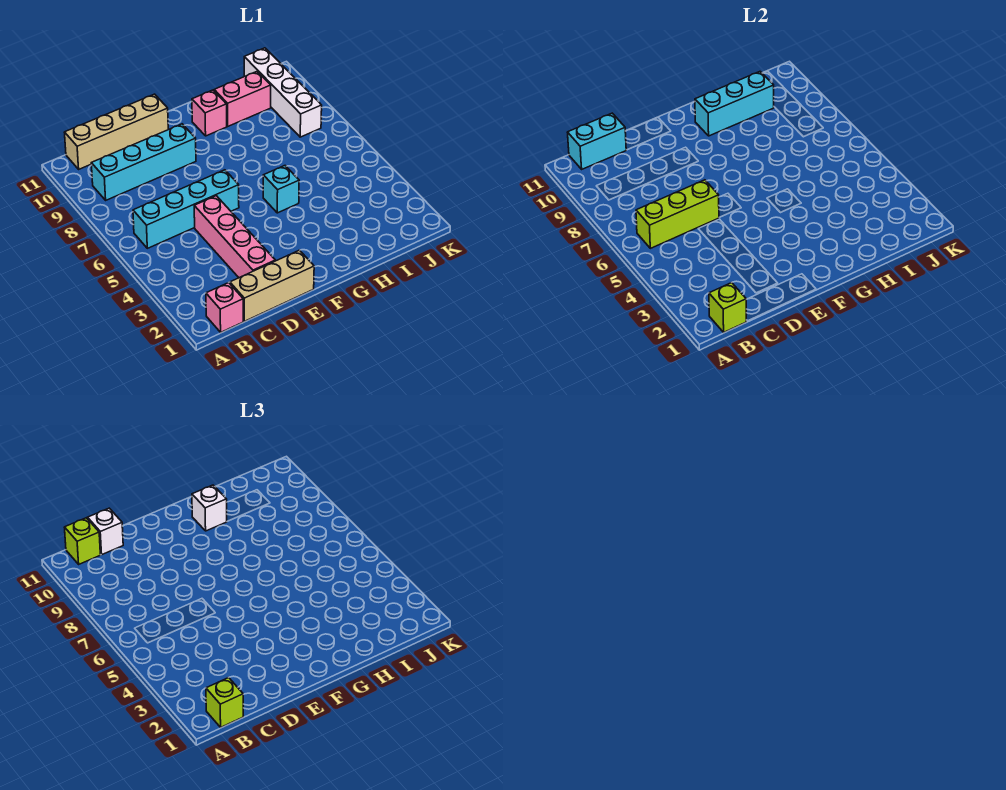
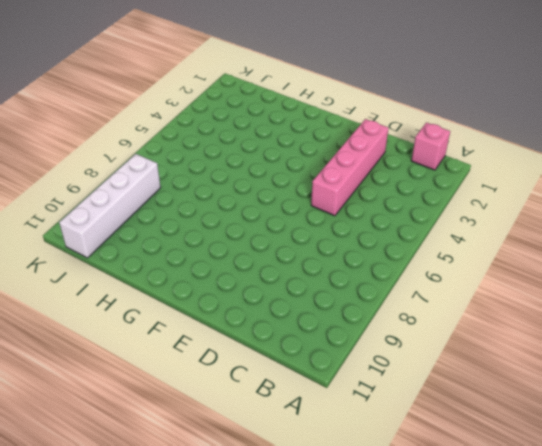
none -> cyan 1x4 brick [133,170,239,248]
none -> cyan 1x4 brick [91,124,196,200]
none -> tan 1x4 brick [64,94,168,169]

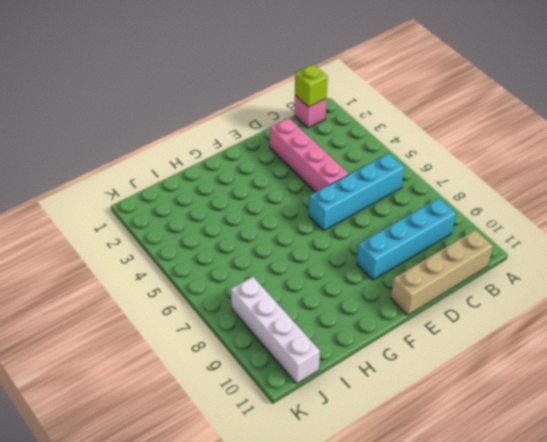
none -> tan 1x3 brick [230,250,314,321]
none -> cyan 1x1 brick [263,166,299,213]
none -> pink 1x1 brick [192,90,227,136]

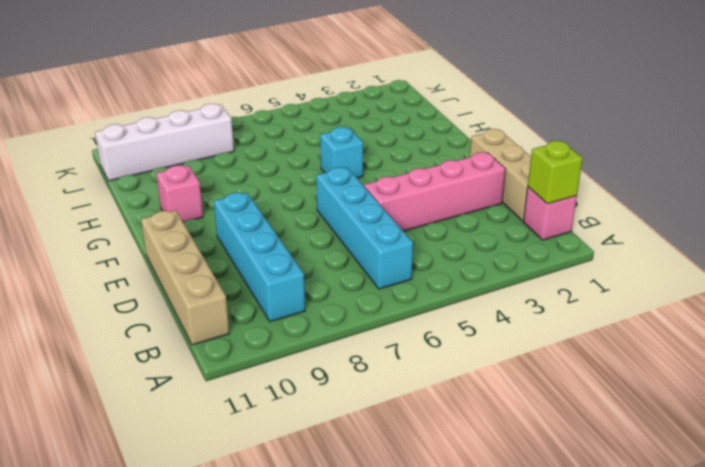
none -> pink 1x2 brick [214,72,271,126]
none -> lime 1x3 brick [636,180,719,248]
none -> cyan 1x2 brick [567,113,626,169]

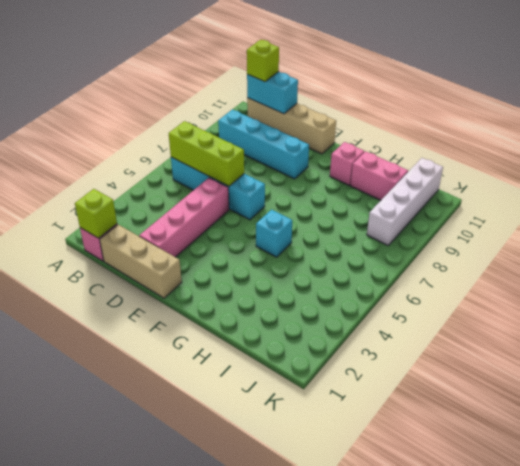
none -> cyan 1x3 brick [695,72,774,136]
none -> lime 1x1 brick [206,678,243,727]
none -> white 1x1 brick [88,508,123,555]

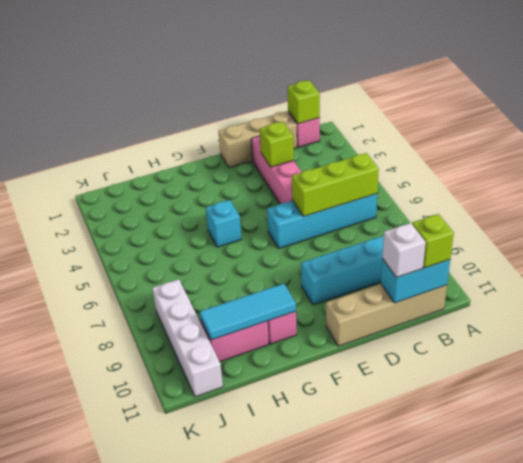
lime 1x1 brick [260,122,294,167] -> lime 1x1 brick moved to [206,678,243,727]
cyan 1x3 tile [200,284,296,340] -> cyan 1x3 brick [695,72,774,136]
none -> white 1x1 brick [192,485,227,531]

